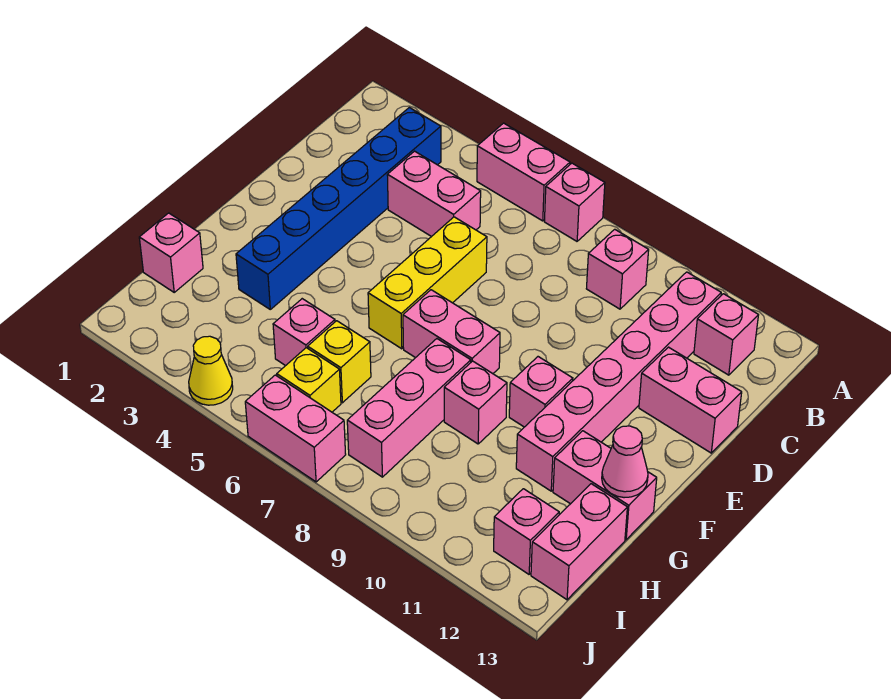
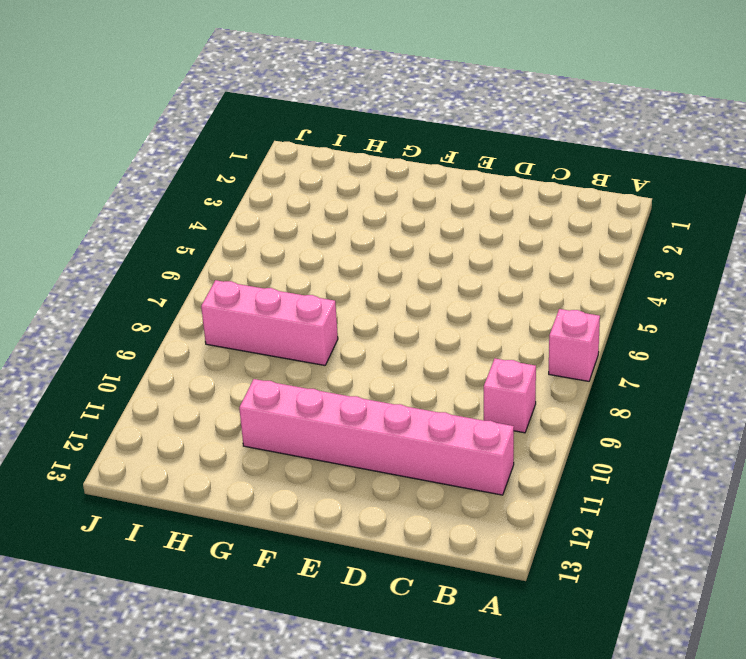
none -> pink 1x2 brick [477,123,570,221]
none -> blue 1x6 brick [236,108,441,309]
none -> pink 1x1 brick [694,294,758,375]

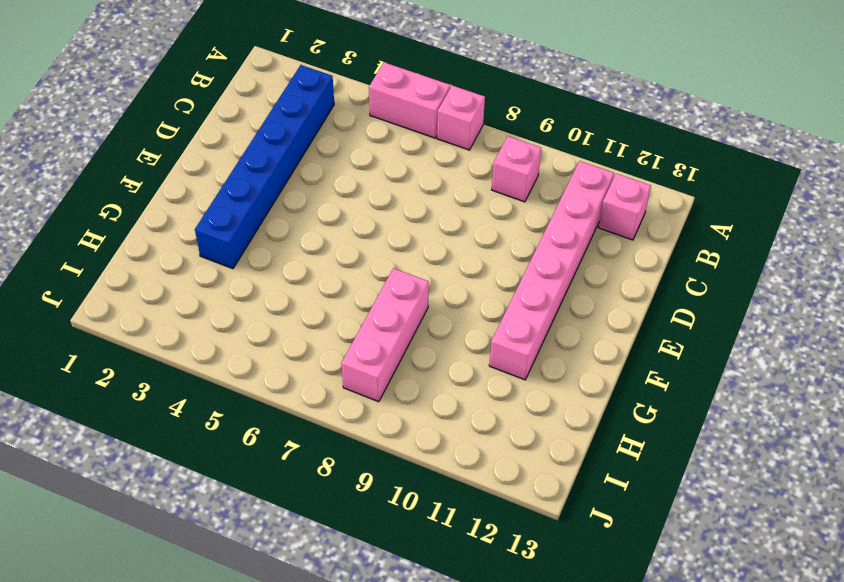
none -> pink 1x2 brick [387,151,481,237]
none -> yellow 1x3 brick [368,217,487,349]
none -> pink 1x2 brick [639,347,742,453]

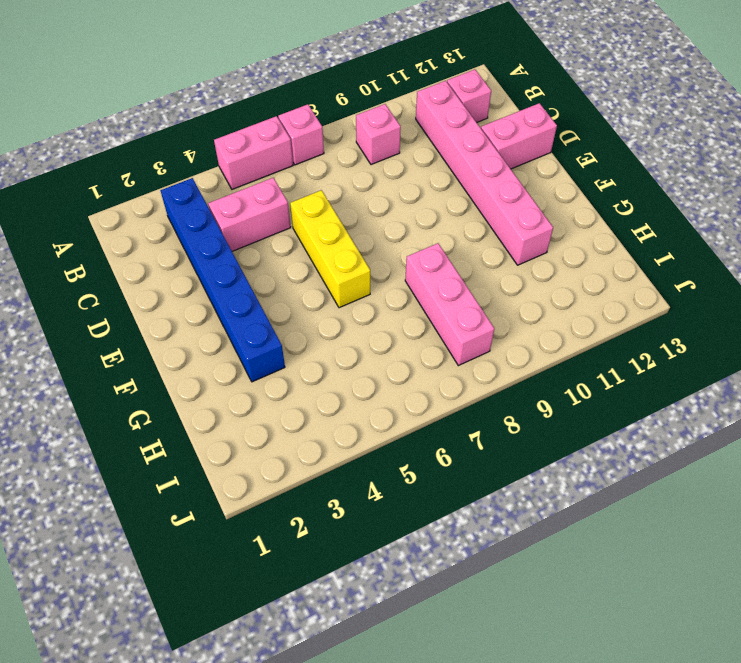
none -> pink 1x2 brick [403,290,500,374]
none -> pink 1x1 brick [509,357,573,427]
none -> pink 1x1 brick [444,361,507,444]

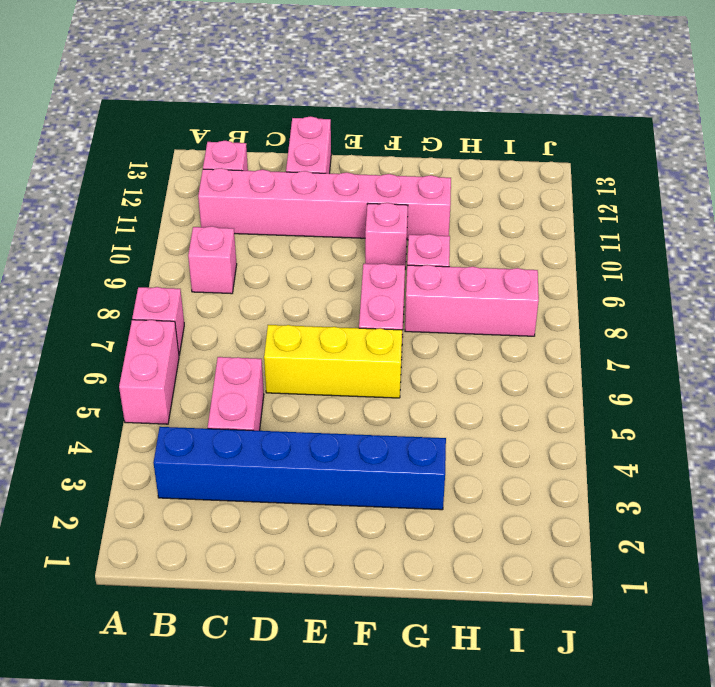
none -> pink 1x2 brick [553,431,657,540]
none -> pink 1x1 brick [139,213,203,292]
none -> pink 1x1 brick [273,299,335,366]

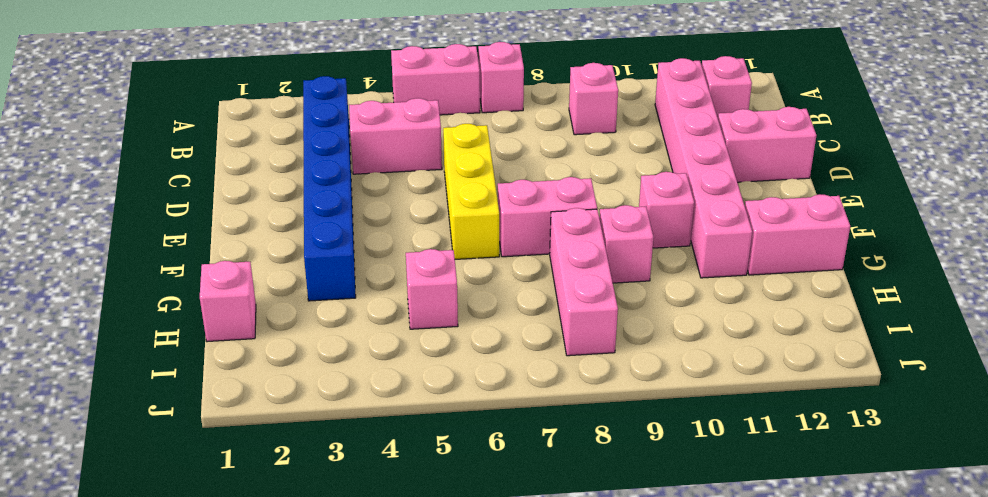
none -> yellow 1x1 brick [308,321,371,403]
none -> pink 1x2 brick [531,484,627,600]
none -> yellow 1x1 brick [277,348,341,412]

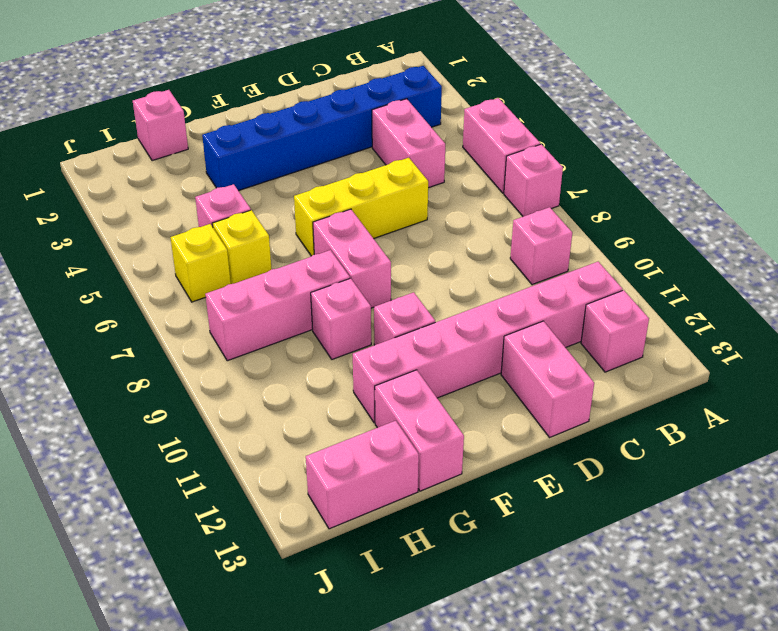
none -> pink 1x1 brick [494,489,559,574]
none -> yellow 1x1 cone [189,336,233,405]
none -> pink 1x2 brick [245,375,346,482]

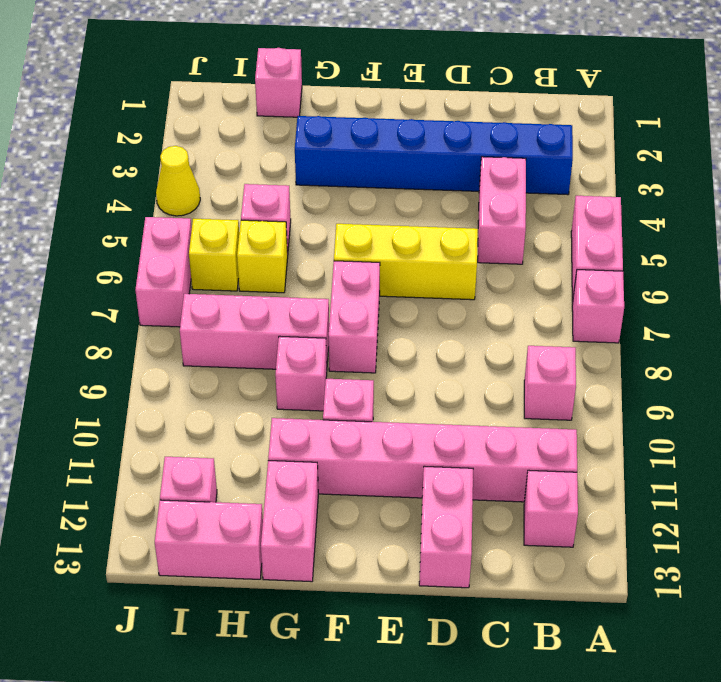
none -> pink 1x1 cone [602,426,648,498]

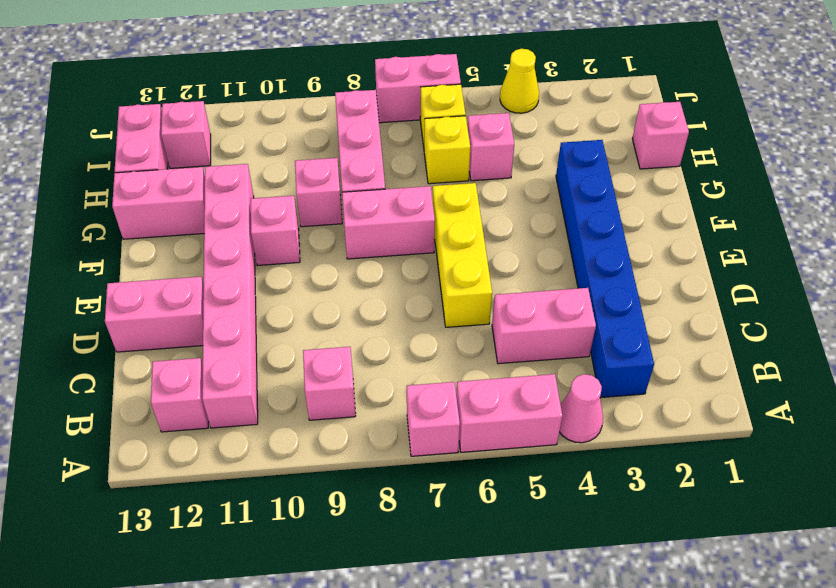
pink 1x1 cone [560,374,603,443] -> pink 1x1 cone moved to [602,426,648,498]

